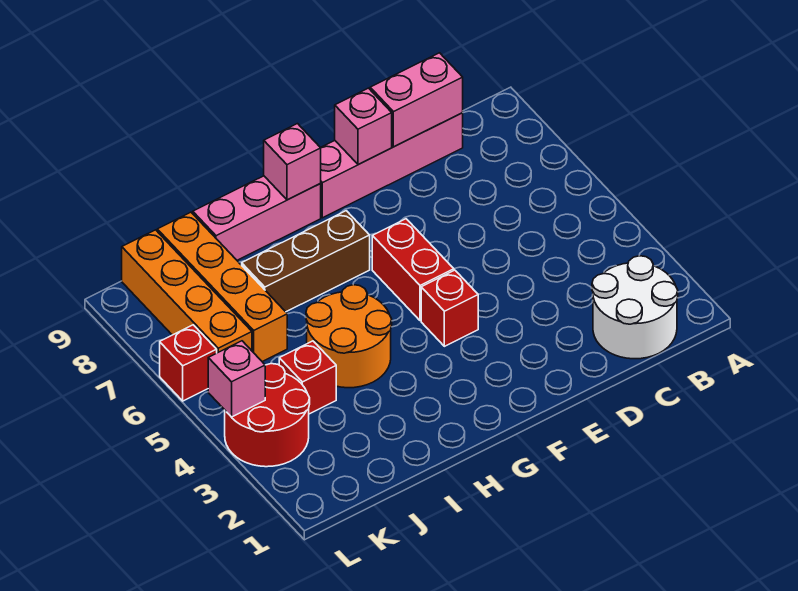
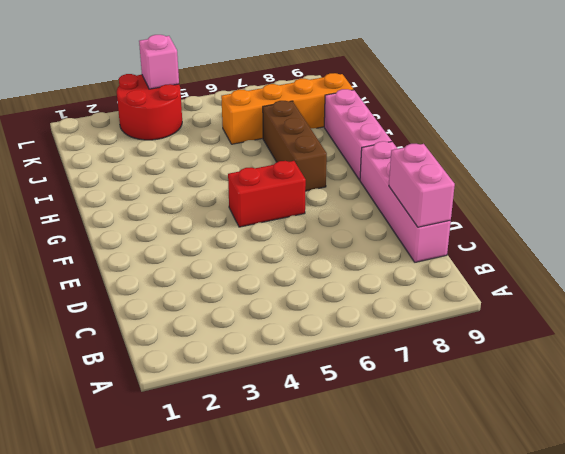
none -> white 2x2 round brick [592,256,678,359]
none -> red 1x1 brick [421,270,478,346]
none -> orange 2x2 round brick [306,285,392,388]

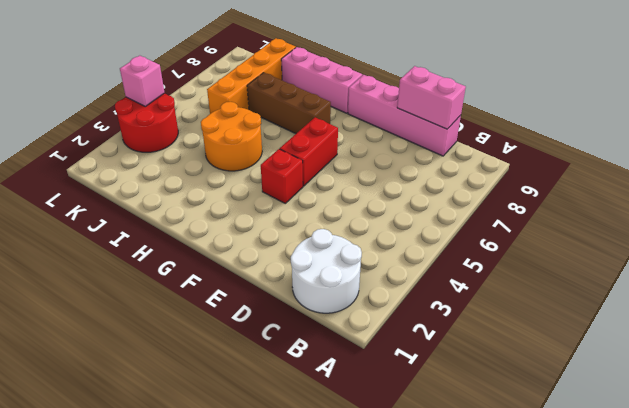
none -> red 1x1 brick [279,341,336,414]
none -> orange 1x4 brick [122,230,252,353]
none -> red 1x1 brick [160,325,217,401]

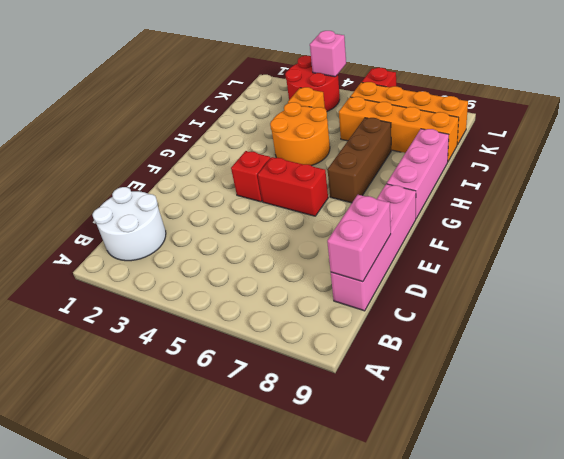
orange 1x1 brick [288,87,325,108] -> red 1x1 brick [279,341,336,414]
none -> pink 1x1 brick [335,88,392,165]
none -> pink 1x1 brick [264,124,321,200]

